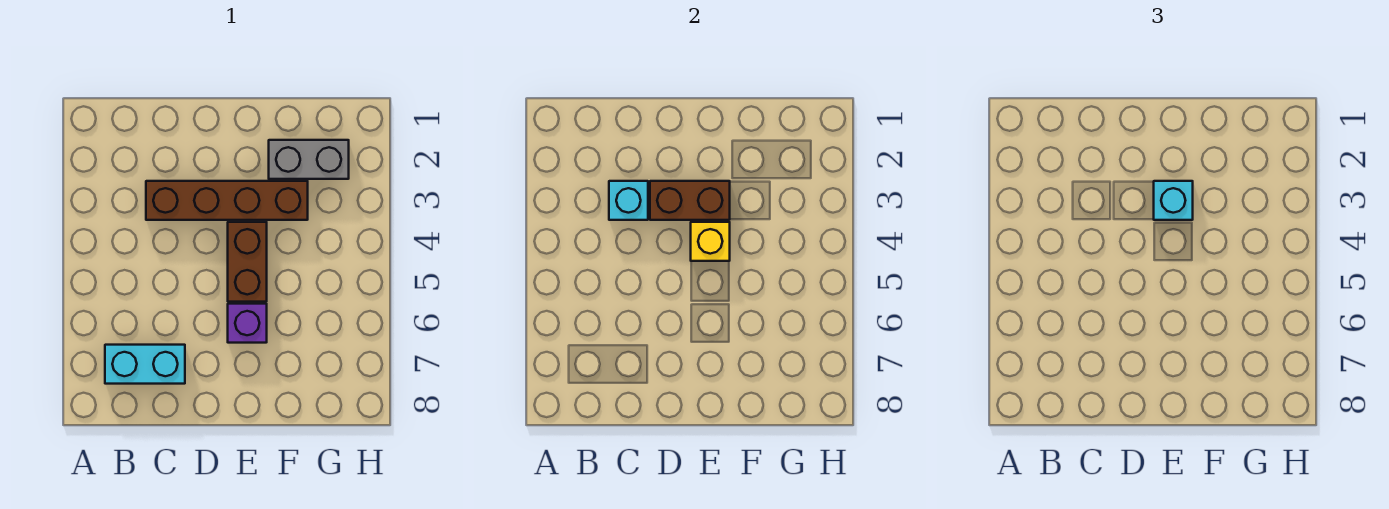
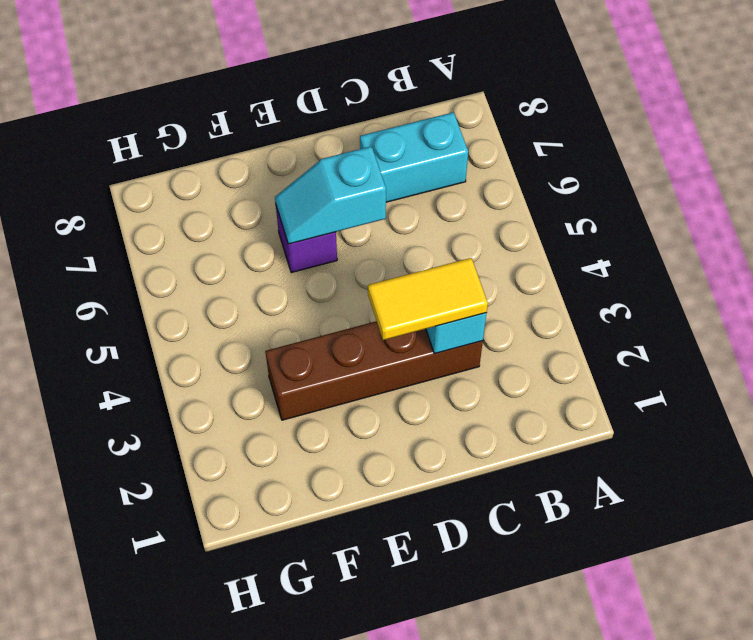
yellow 1x2 tile [368,258,488,340] -> none
cyan 1x2 slope [275,146,386,244] -> none
none -> brown 1x2 brick [228,222,267,302]
none -> grey 1x2 brick [269,140,349,179]

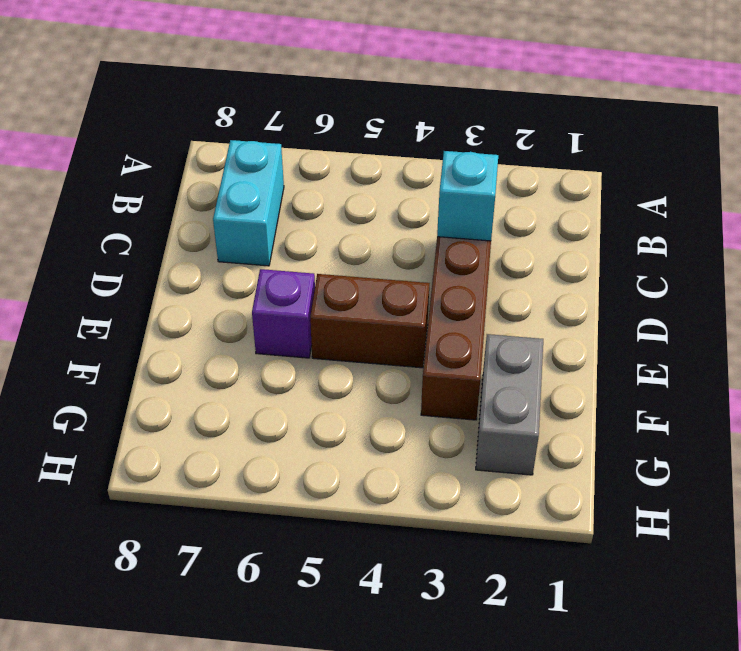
none -> brown 1x2 brick [650,181,730,220]
none -> yellow 1x1 brick [691,222,730,261]

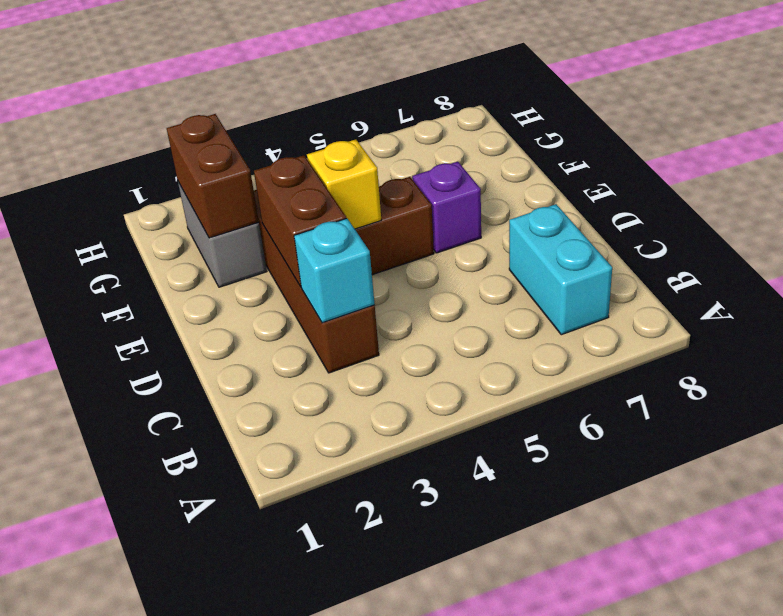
brown 1x2 brick [167,114,259,238] -> none
none -> cyan 1x1 brick [1154,181,1193,220]

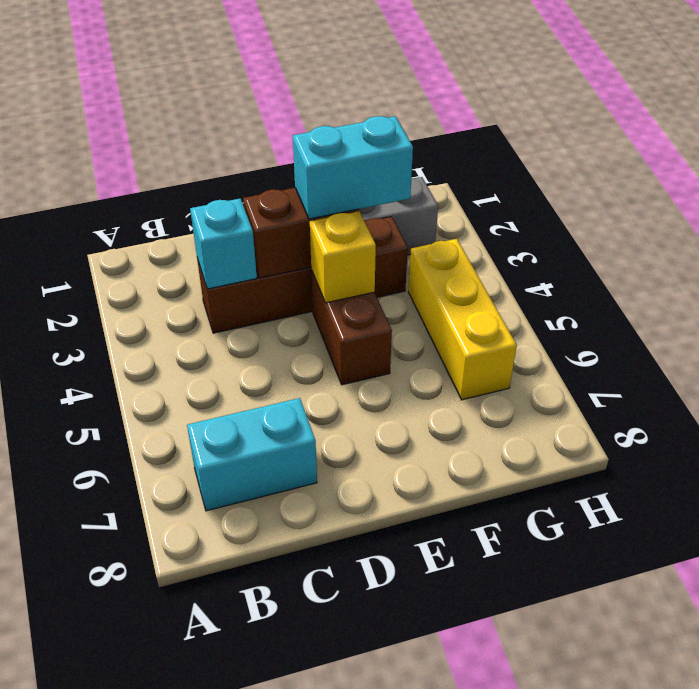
cyan 1x2 brick [293,116,413,219] -> cyan 1x1 brick [1154,181,1193,220]
yellow 1x3 brick [408,239,517,400] -> none
none -> purple 1x1 brick [228,304,267,343]

